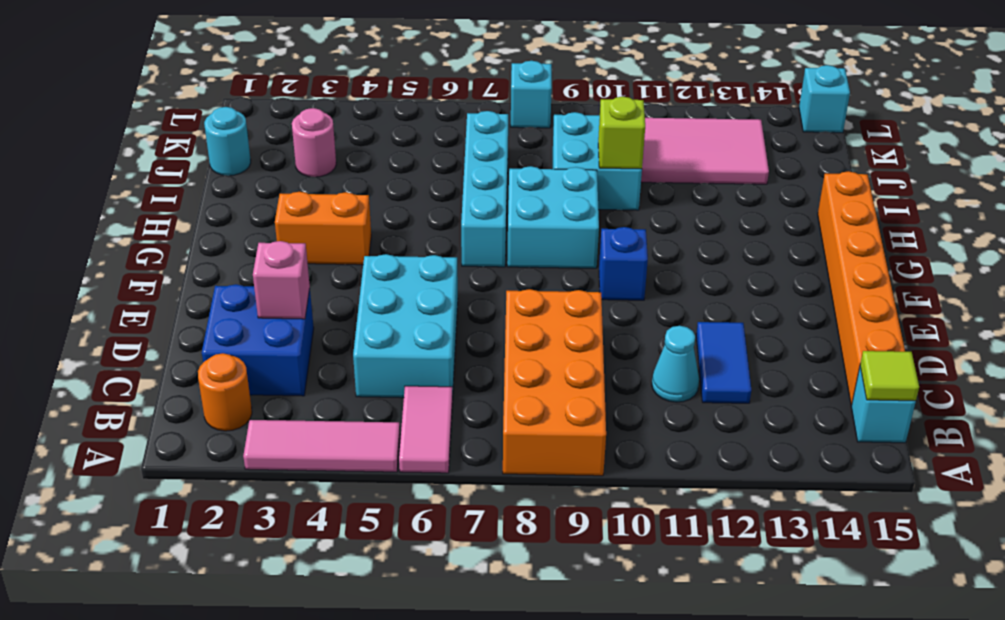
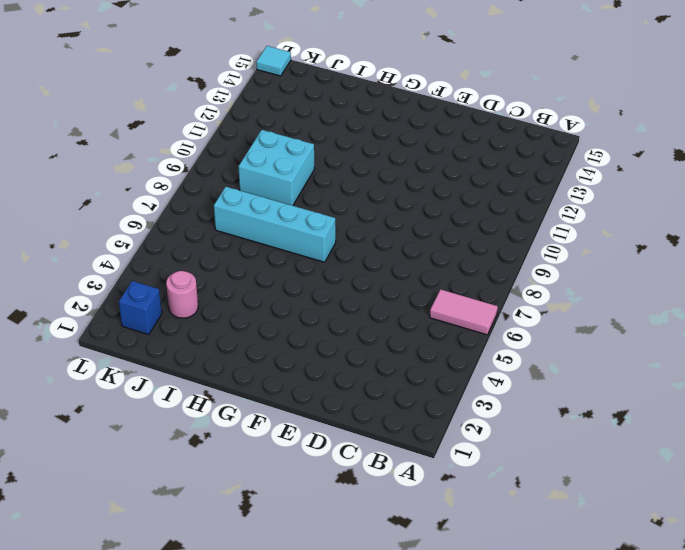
blue 1x1 brick [119,281,162,334] -> blue 1x1 brick moved to [599,227,648,300]
cyan 1x1 tile [256,46,291,76] -> cyan 1x1 brick [799,65,850,133]
none -> pink 1x3 tile [243,420,400,472]
none -> orange 2x4 brick [503,289,606,476]
none -> orange 1x1 round brick [198,353,252,431]

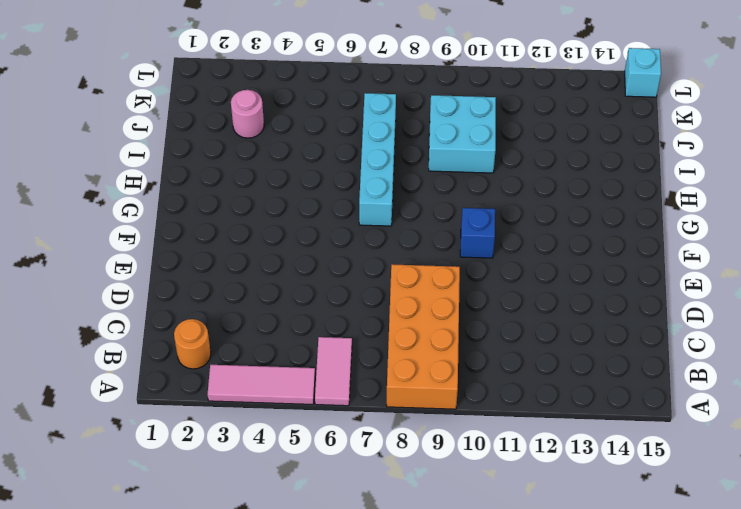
none -> cyan 1x1 brick [851,368,916,443]
none -> blue 2x2 brick [202,284,314,396]
none -> cyan 2x3 brick [353,254,458,398]

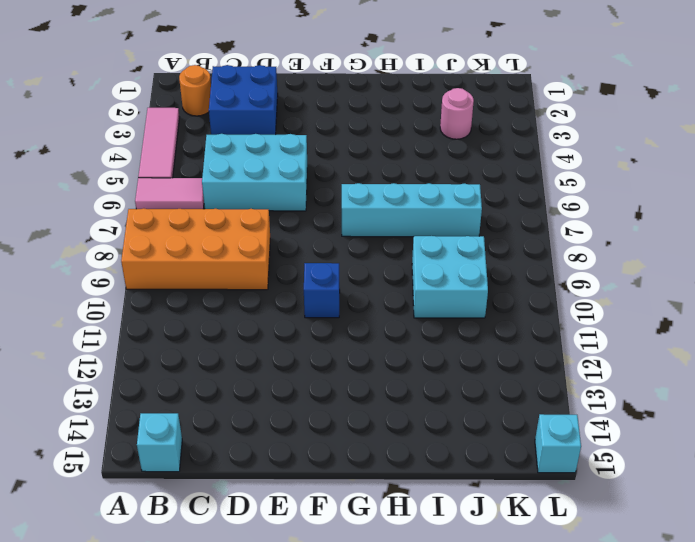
none -> cyan 1x1 cone [652,326,699,402]
none -> blue 1x2 tile [696,322,751,403]
none -> orange 1x6 brick [818,171,905,405]

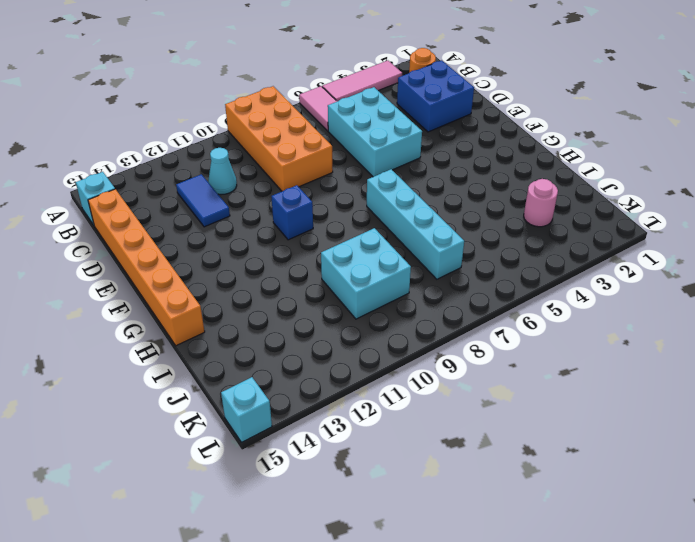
none -> orange 1x2 brick [275,192,371,265]
none -> cyan 2x2 brick [507,166,599,268]
none -> cyan 1x1 round brick [204,107,251,176]

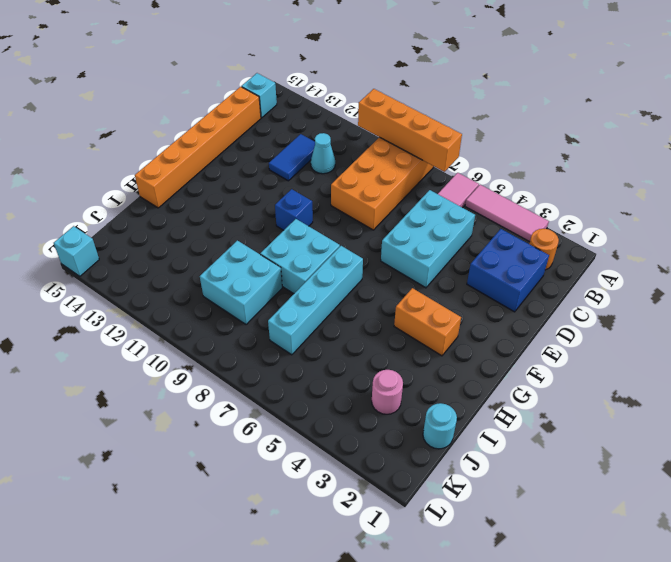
orange 1x4 brick [358,89,462,172] -> none
none -> pink 2x3 tile [641,118,769,184]
none -> cyan 1x1 brick [511,61,552,128]
none -> lime 1x1 tile [860,351,919,401]

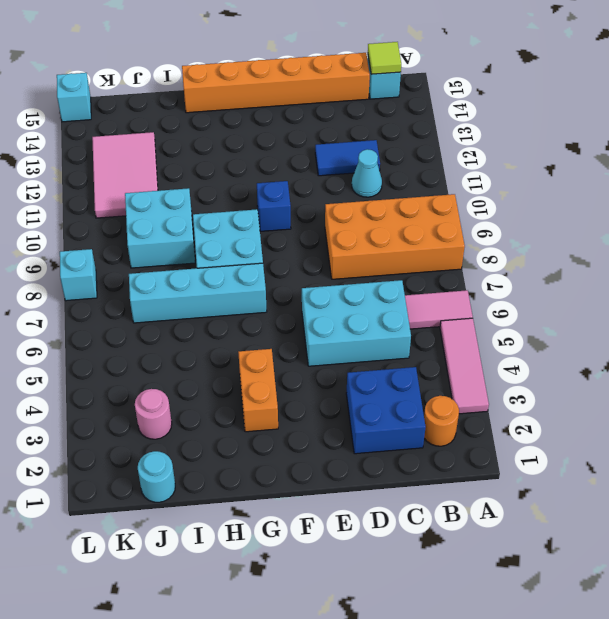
none -> pink 1x1 brick [253,241,310,319]
none -> lime 1x1 brick [598,97,645,169]

